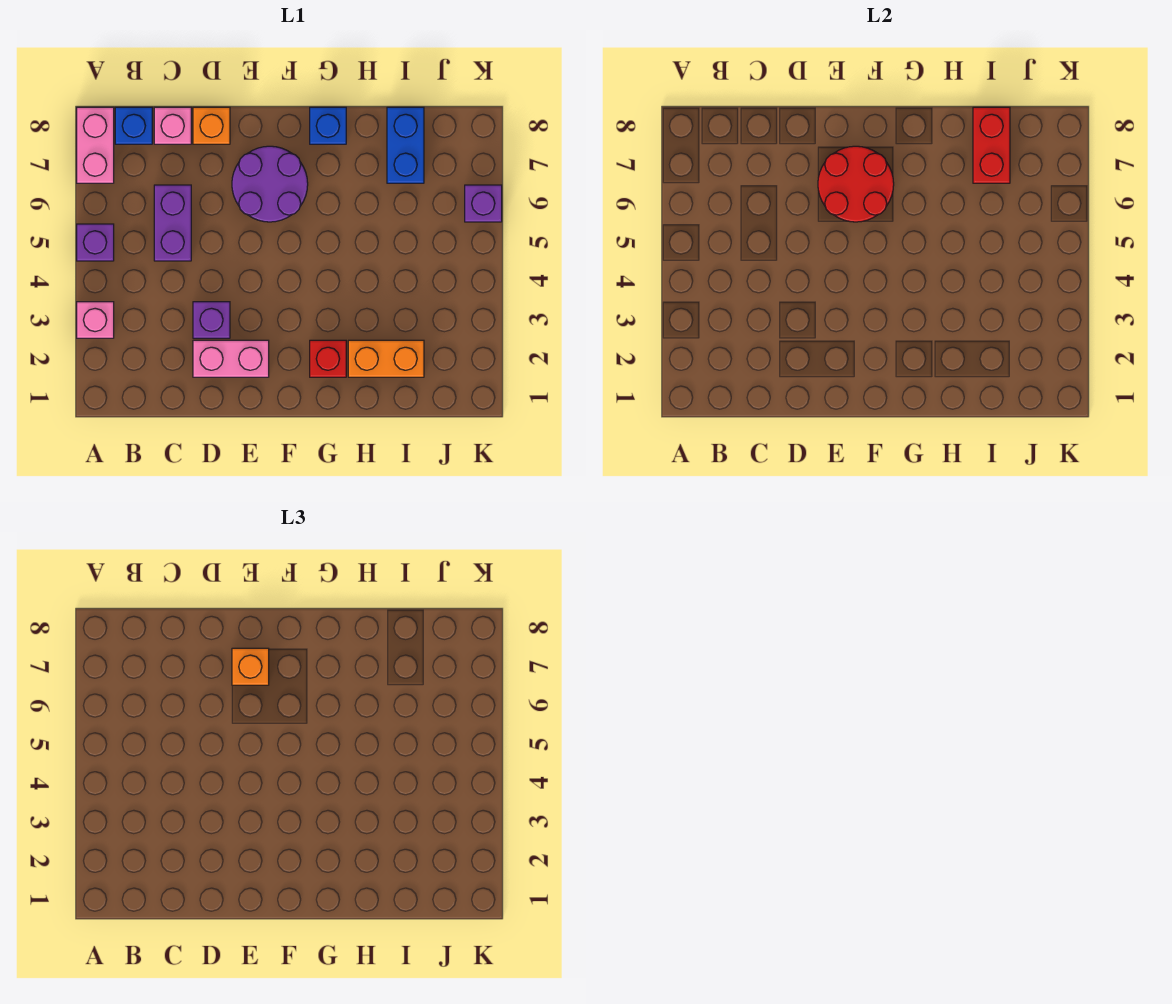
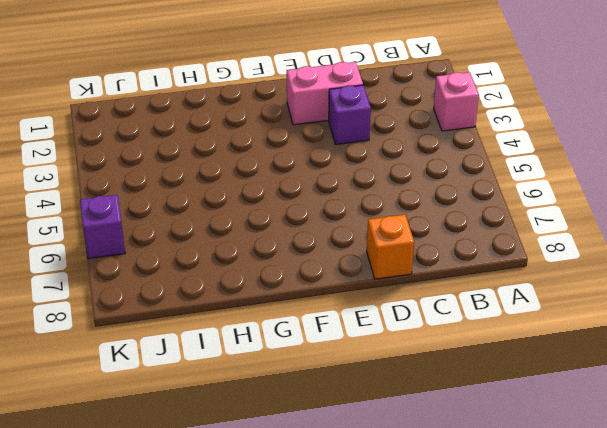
none -> purple 1x1 brick [77,224,114,261]
none -> pink 1x2 brick [77,107,114,183]
none -> blue 1x1 brick [115,107,152,144]

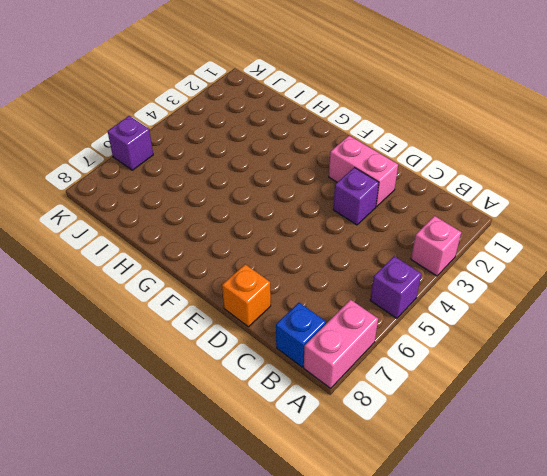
none -> purple 1x2 brick [154,185,191,261]
none -> pink 1x1 brick [154,107,191,144]
none -> purple 2x2 round brick [232,146,308,222]

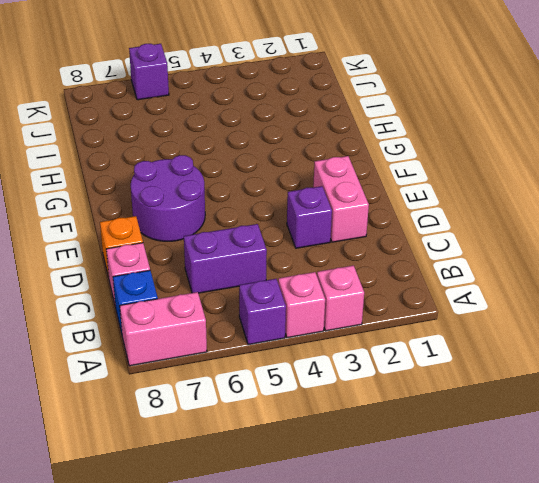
pink 1x1 brick [278,272,325,338] -> none
none -> red 1x1 brick [310,340,346,377]
none -> blue 1x1 brick [310,107,346,144]
none -> orange 1x2 brick [348,340,424,377]

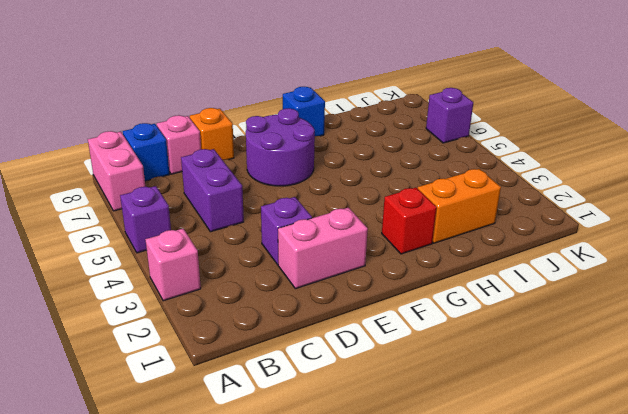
none -> blue 1x2 brick [387,107,424,183]
none -> red 2x2 round brick [818,146,894,222]
none -> red 1x2 brick [973,107,1010,183]

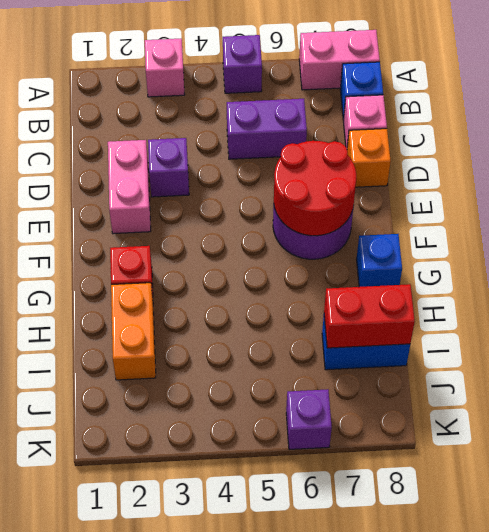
none -> orange 1x1 brick [232,648,269,685]

